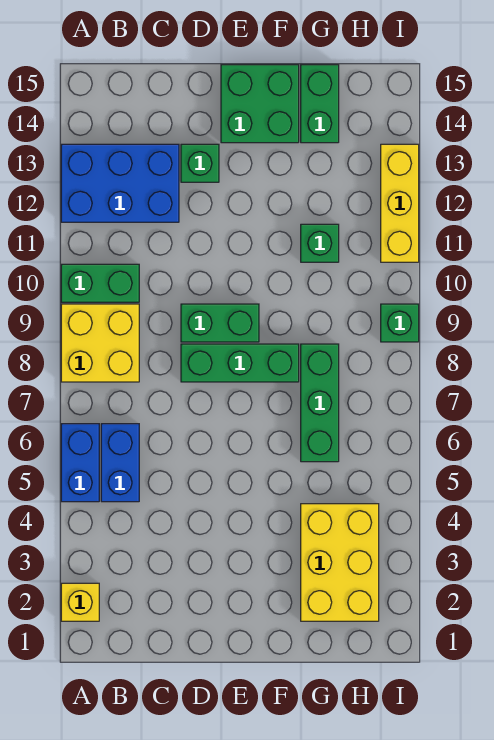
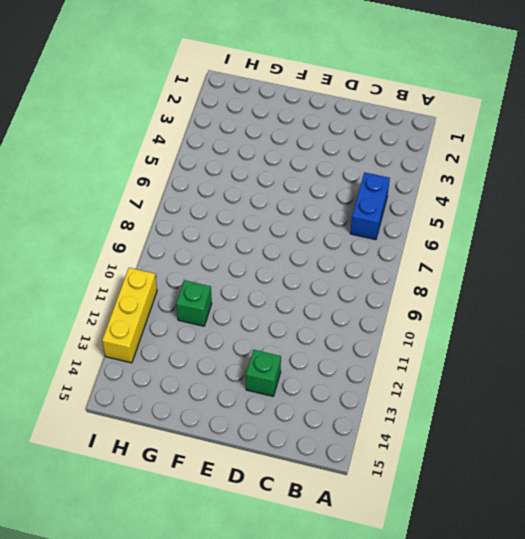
none -> yellow 1x1 brick [61,583,99,621]
none -> blue 1x2 brick [61,424,99,502]
none -> yellow 2x2 brick [61,304,139,382]

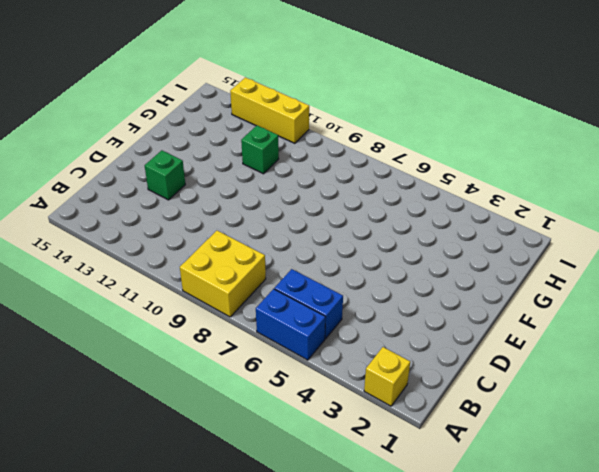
none -> green 1x2 brick [61,264,139,302]
none -> blue 2x3 brick [61,144,179,222]
none -> green 1x3 brick [181,344,299,382]

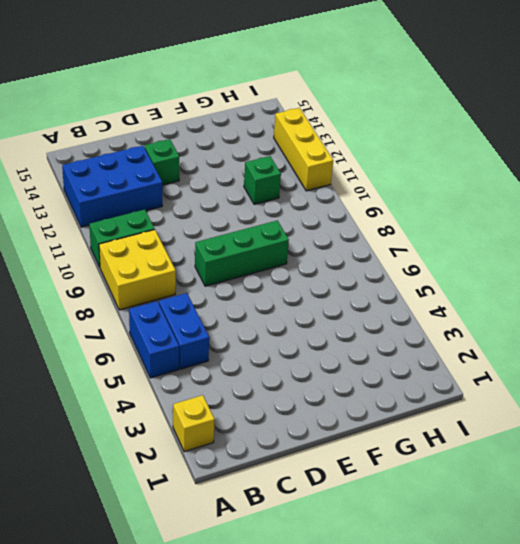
none -> green 1x2 brick [181,304,259,342]
none -> green 2x2 brick [221,65,299,143]
none -> yellow 2x3 brick [301,504,379,621]

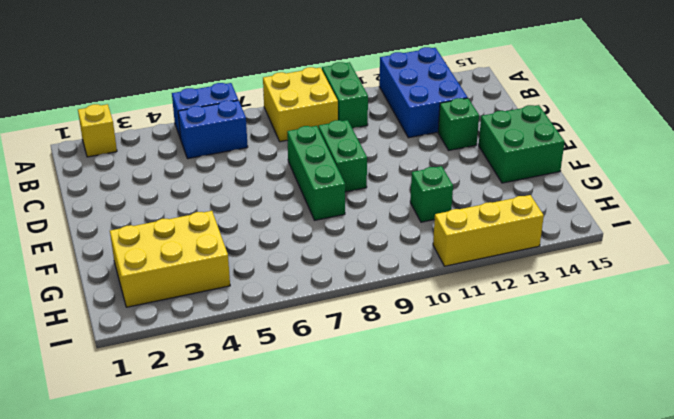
none -> green 1x3 brick [301,344,339,462]
none -> green 1x2 brick [301,65,339,143]
none -> green 1x1 brick [381,304,419,342]

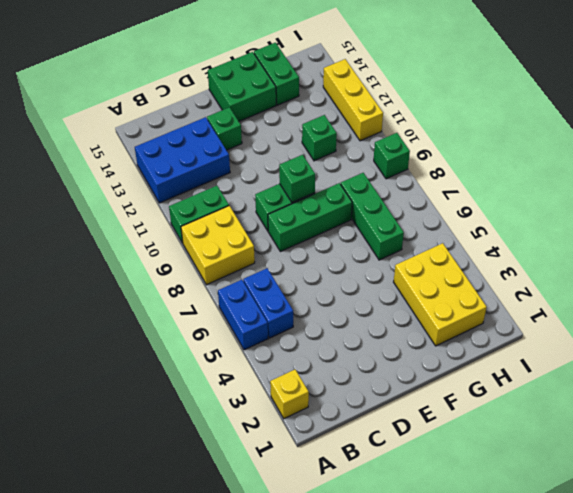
green 1x1 brick [279,155,315,202] -> none

